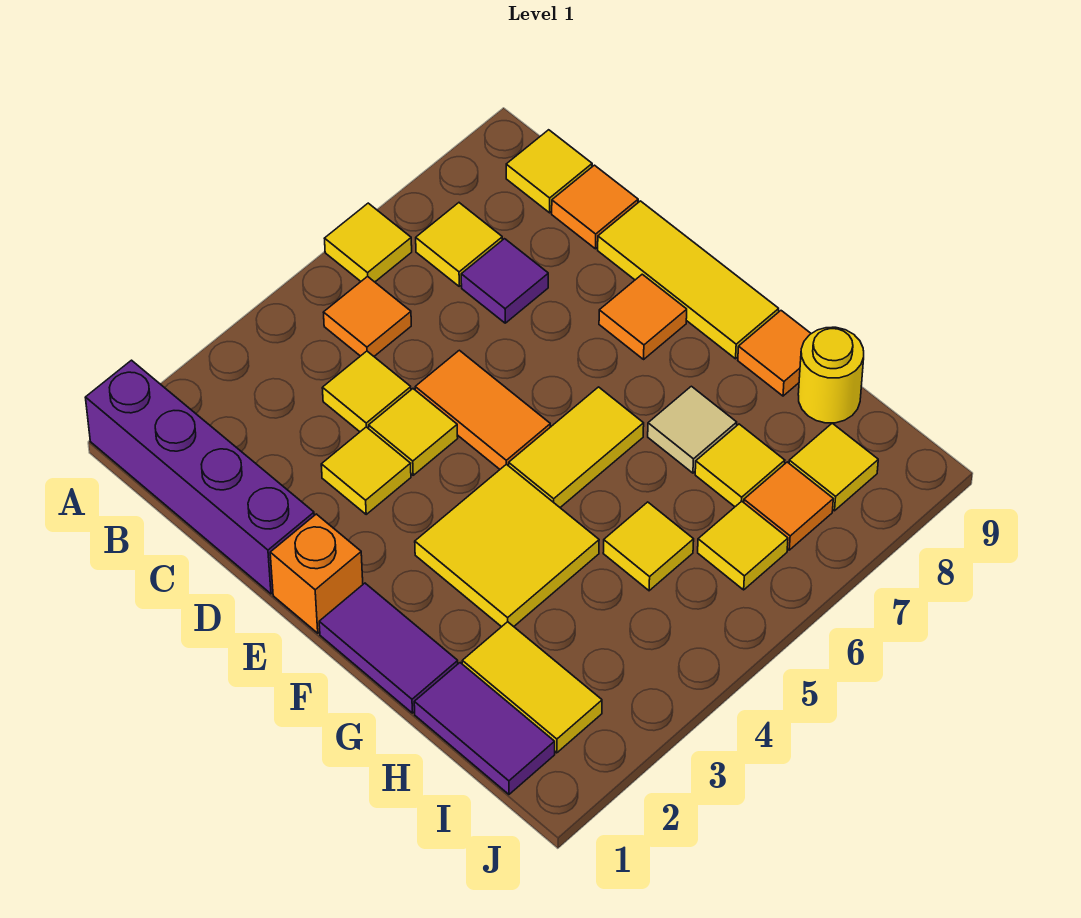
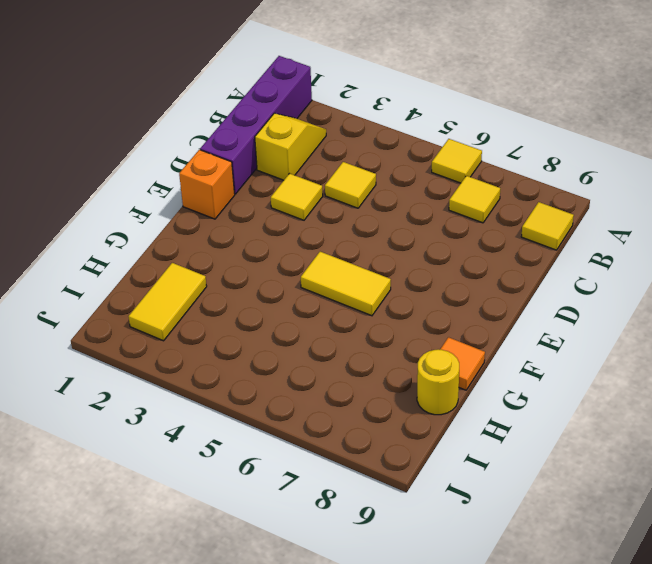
yellow 1x2 slope [255,113,326,180] -> none
none -> orange 1x1 tile [323,276,411,356]
none -> purple 1x1 tile [461,239,548,323]
none -> orange 1x1 tile [552,165,638,249]

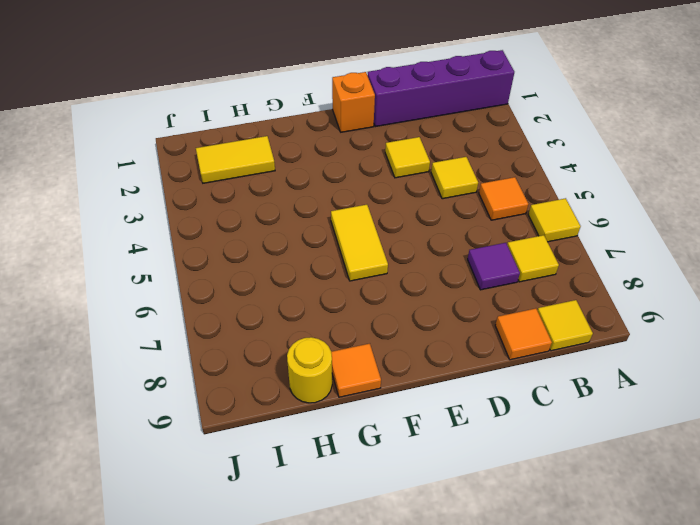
none -> yellow 1x1 tile [369,389,458,475]
none -> orange 1x2 tile [415,350,550,469]
none -> yellow 1x3 tile [598,201,779,359]

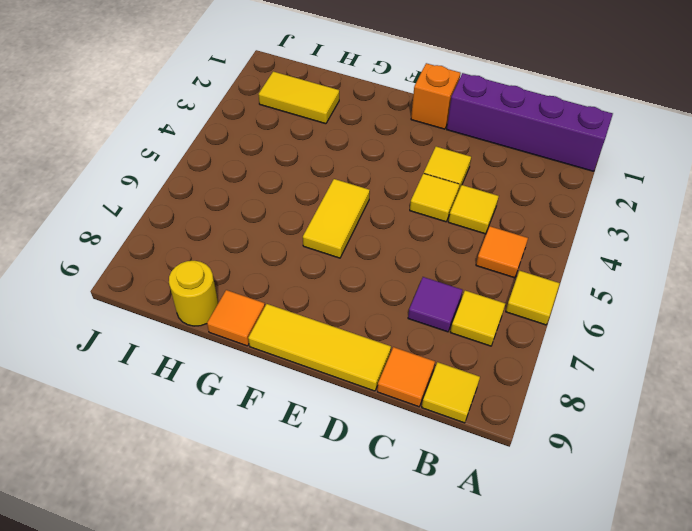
none -> orange 1x2 tile [415,350,550,469]
none -> orange 1x1 tile [599,274,687,359]
none -> purple 1x2 tile [319,583,458,713]

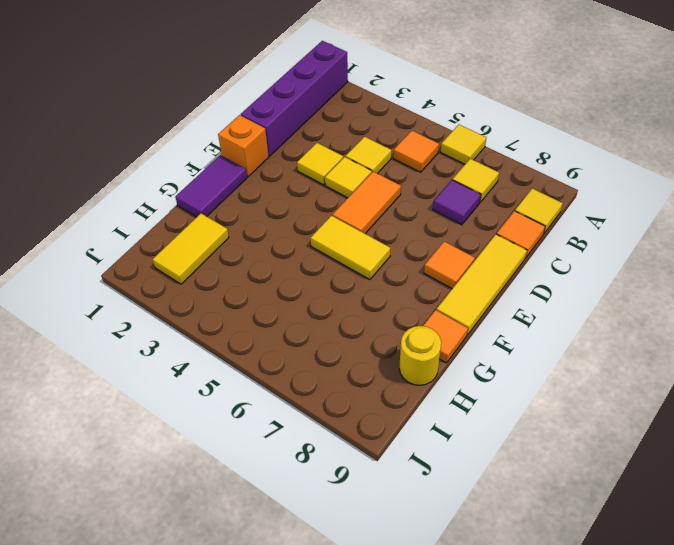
none -> yellow 2x2 tile [415,464,599,627]
none -> tan 1x1 tile [648,386,737,473]
none -> purple 1x2 tile [414,663,555,794]

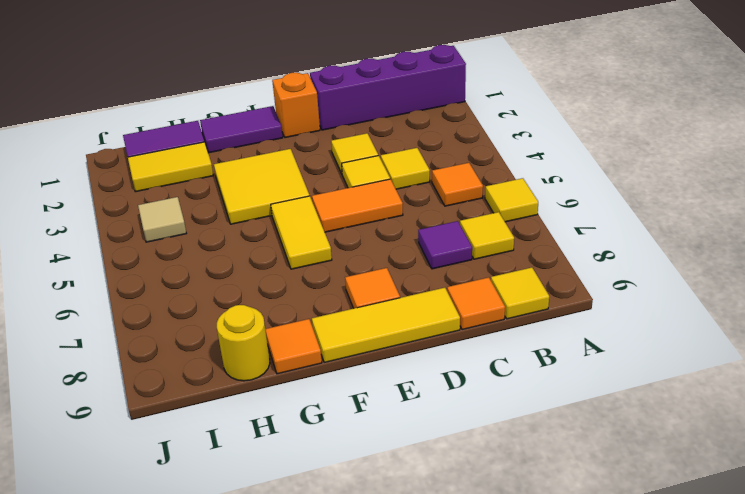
tan 1x1 tile [138,197,186,242] -> tan 1x1 tile moved to [648,386,737,473]
none -> yellow 1x1 tile [603,502,694,591]
none -> yellow 1x1 tile [695,424,785,507]
none -> yellow 1x1 tile [698,501,788,590]

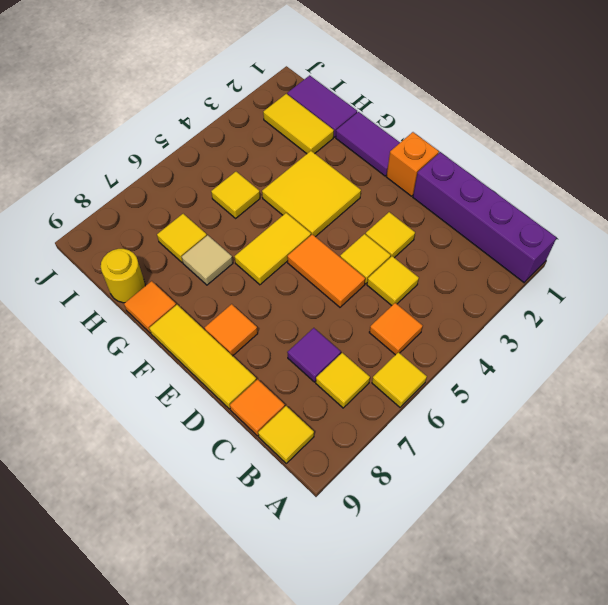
none -> yellow 1x1 tile [698,501,788,590]
none -> orange 1x1 tile [744,462,833,550]
none -> yellow 1x1 tile [789,423,878,511]

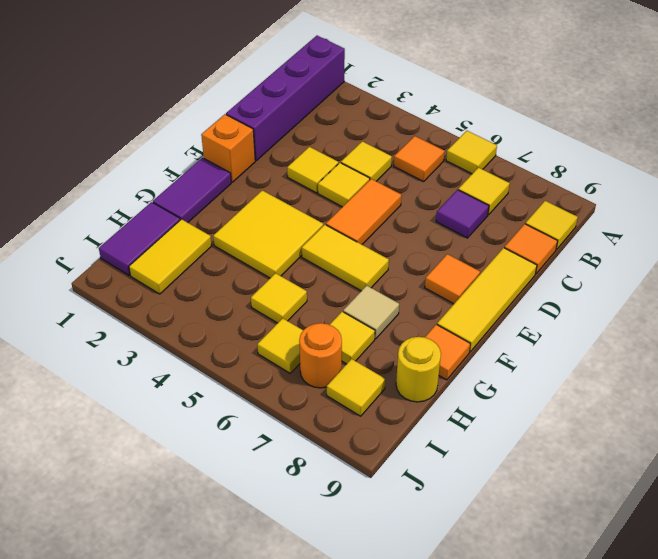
orange 1x1 round brick [299,323,342,388] -> orange 1x1 tile [744,462,833,550]

